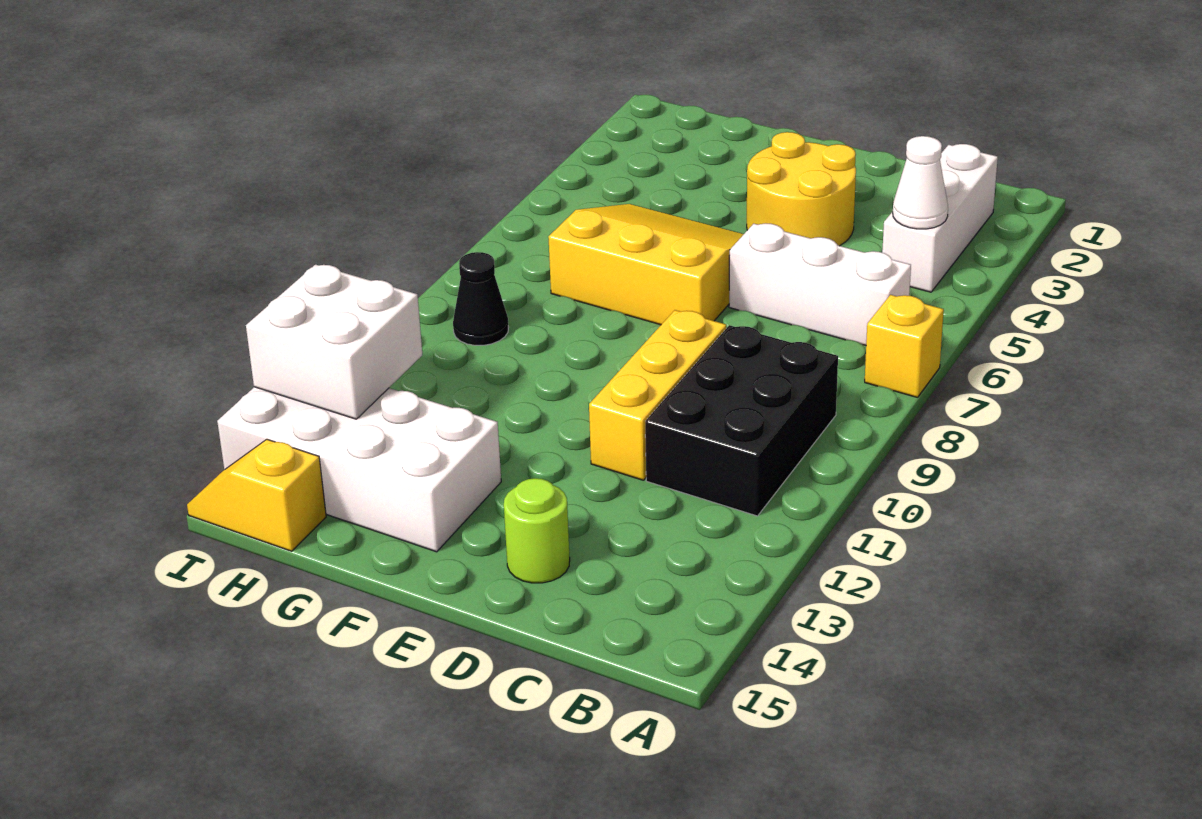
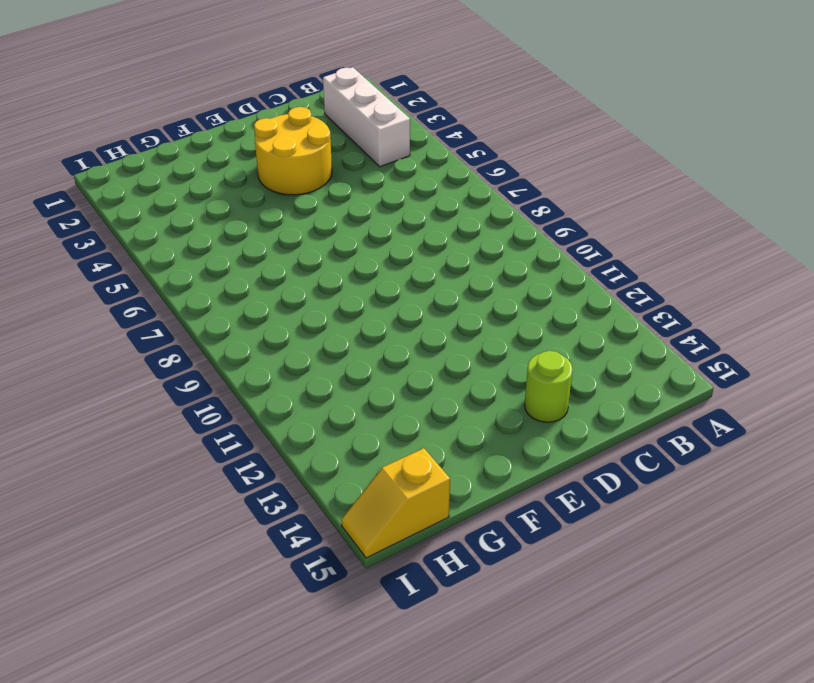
none -> yellow 1x1 brick [865,295,944,397]
none -> white 1x3 brick [729,223,911,345]
none -> black 2x3 brick [645,325,838,516]

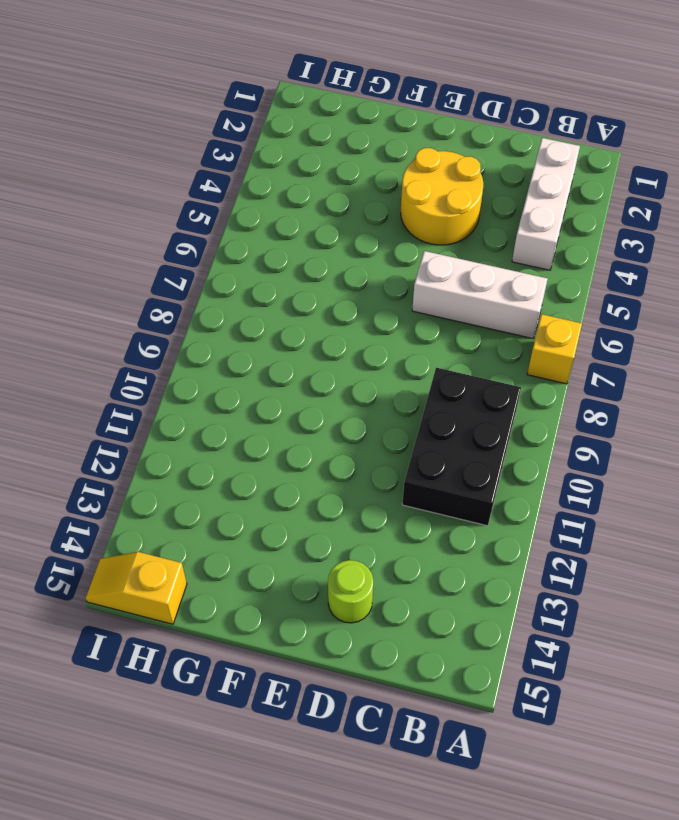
none -> yellow 1x3 brick [589,310,726,480]
none -> yellow 3x3 slope [548,204,744,325]
none -> white 2x4 brick [217,387,501,552]

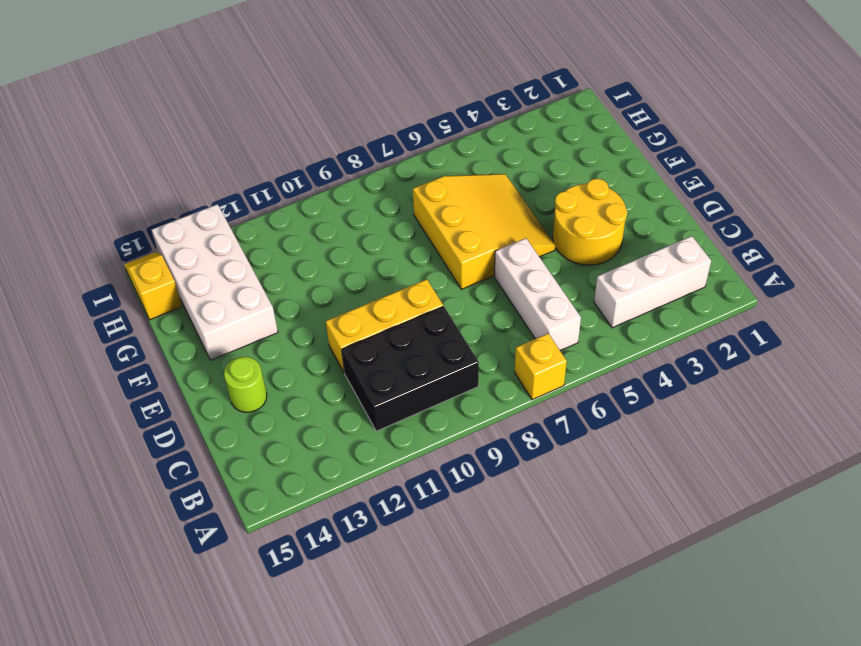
none -> black 1x1 cone [453,252,509,345]
none -> white 1x1 cone [893,136,948,229]
none -> white 2x2 brick [246,265,422,419]

